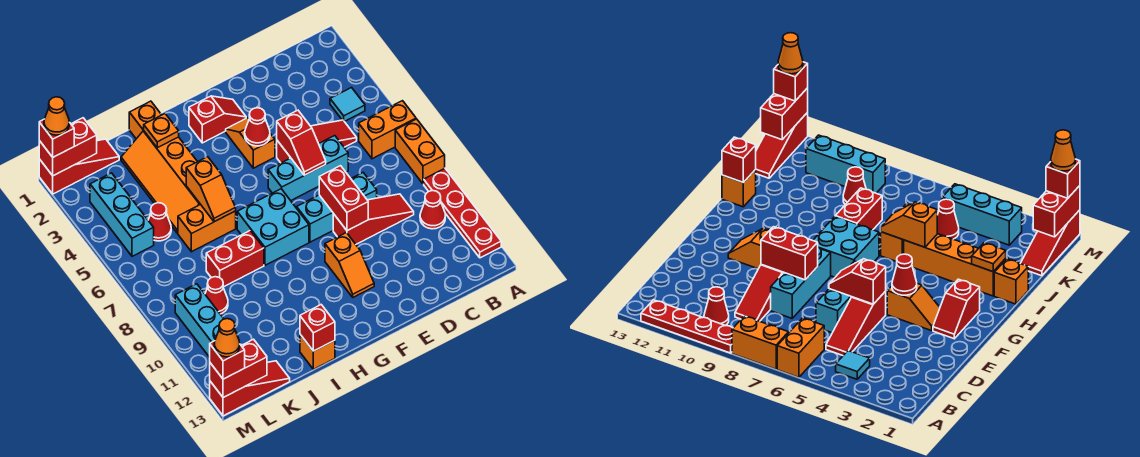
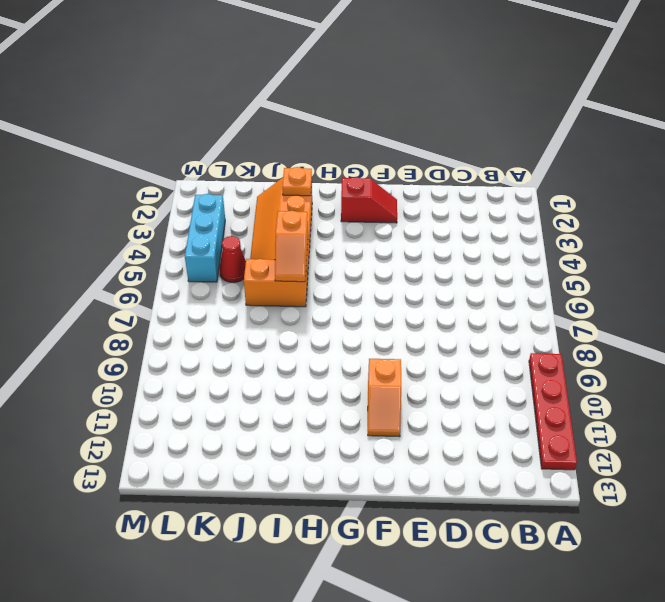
none -> orange 1x2 brick [359,101,416,159]
none -> orange 1x2 brick [395,119,445,184]
none -> cyan 1x1 tile [330,88,365,122]
none -> red 1x1 cone [420,191,445,229]

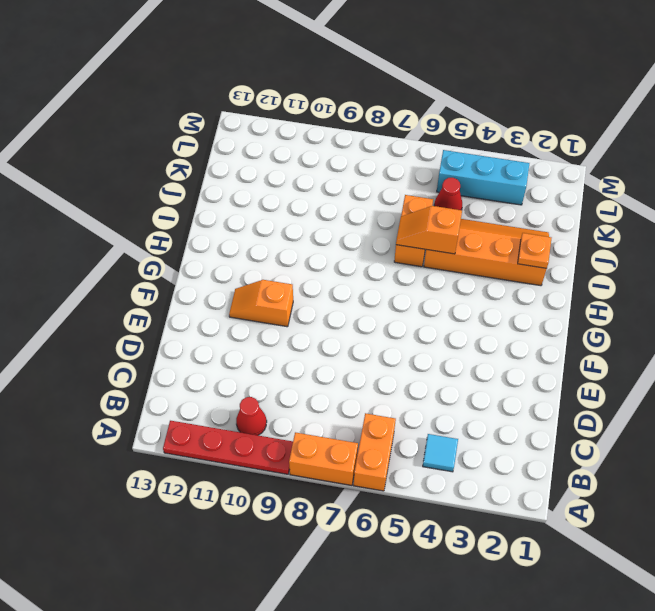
none -> red 1x3 slope [277,120,357,163]
none -> red 1x3 slope [333,194,414,244]
none -> cyan 1x3 brick [268,136,348,201]
none -> cyan 1x3 brick [297,173,377,242]

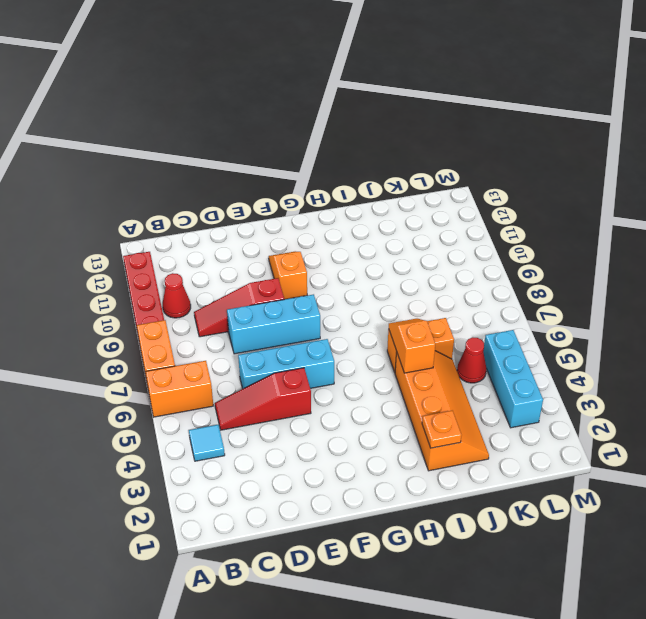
none -> red 1x2 slope [189,96,246,143]
none -> orange 1x2 slope [226,118,275,168]
none -> cyan 2x2 brick [237,189,309,265]
none -> orange 1x1 brick [129,101,161,139]

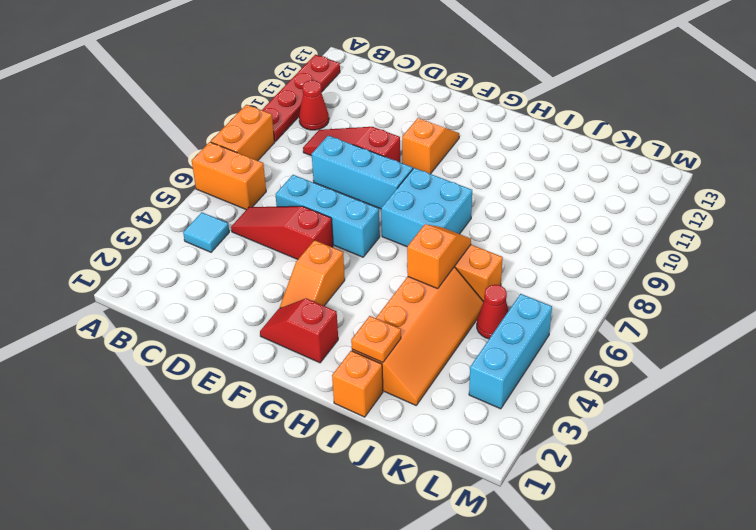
none -> red 1x2 brick [206,231,264,287]
none -> orange 1x1 brick [300,335,335,369]
none -> red 1x3 slope [39,139,119,194]
none -> red 1x1 cone [205,277,228,314]

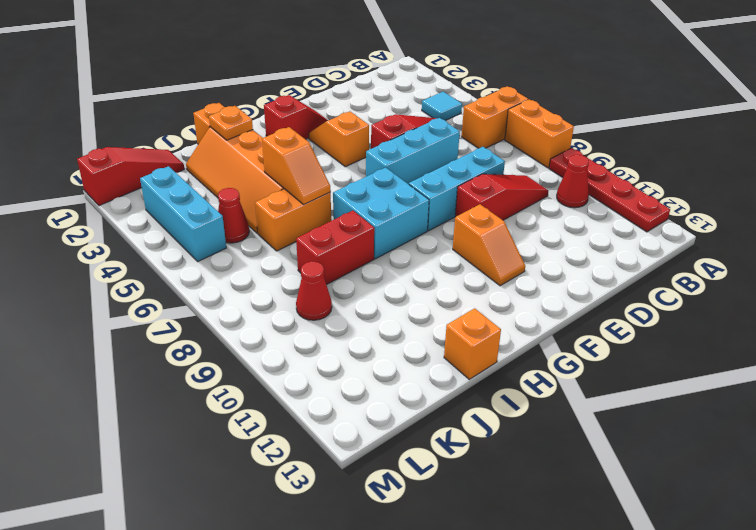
none -> red 1x3 slope [210,361,290,416]
none -> cyan 1x3 brick [175,284,224,357]
none -> red 1x2 slope [277,110,326,175]
none -> red 1x2 brick [319,166,368,231]

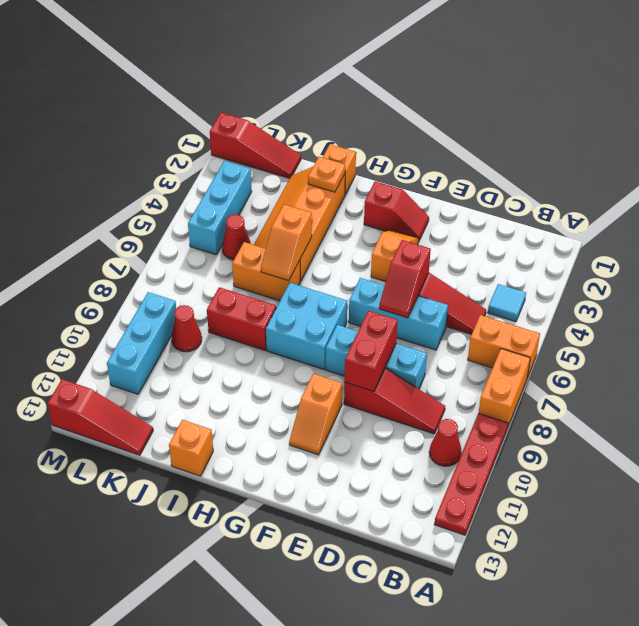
none -> red 1x1 cone [245,108,270,146]
none -> red 1x1 brick [300,305,335,351]
none -> red 1x2 brick [39,118,97,176]
none -> red 1x2 brick [210,339,267,397]

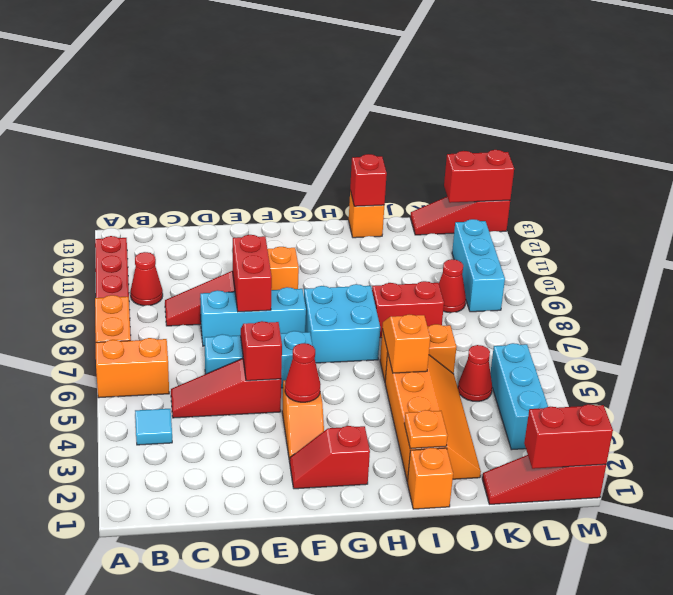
none -> red 1x1 brick [39,120,74,157]
none -> red 1x1 brick [210,341,245,379]
none -> orange 1x1 cone [44,97,69,135]
none -> orange 1x1 cone [214,319,240,357]

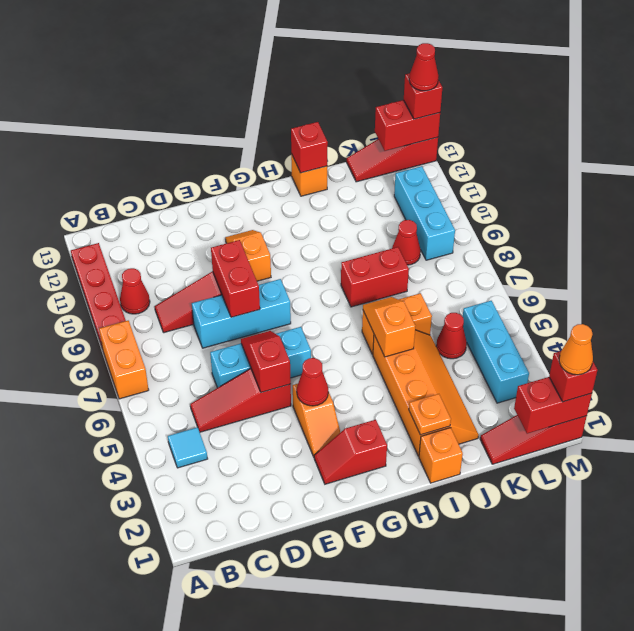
red 1x1 cone [409,43,438,91] -> orange 1x1 cone [214,319,240,357]
none -> orange 1x2 brick [359,101,416,159]
none -> cyan 2x2 brick [237,189,309,265]

